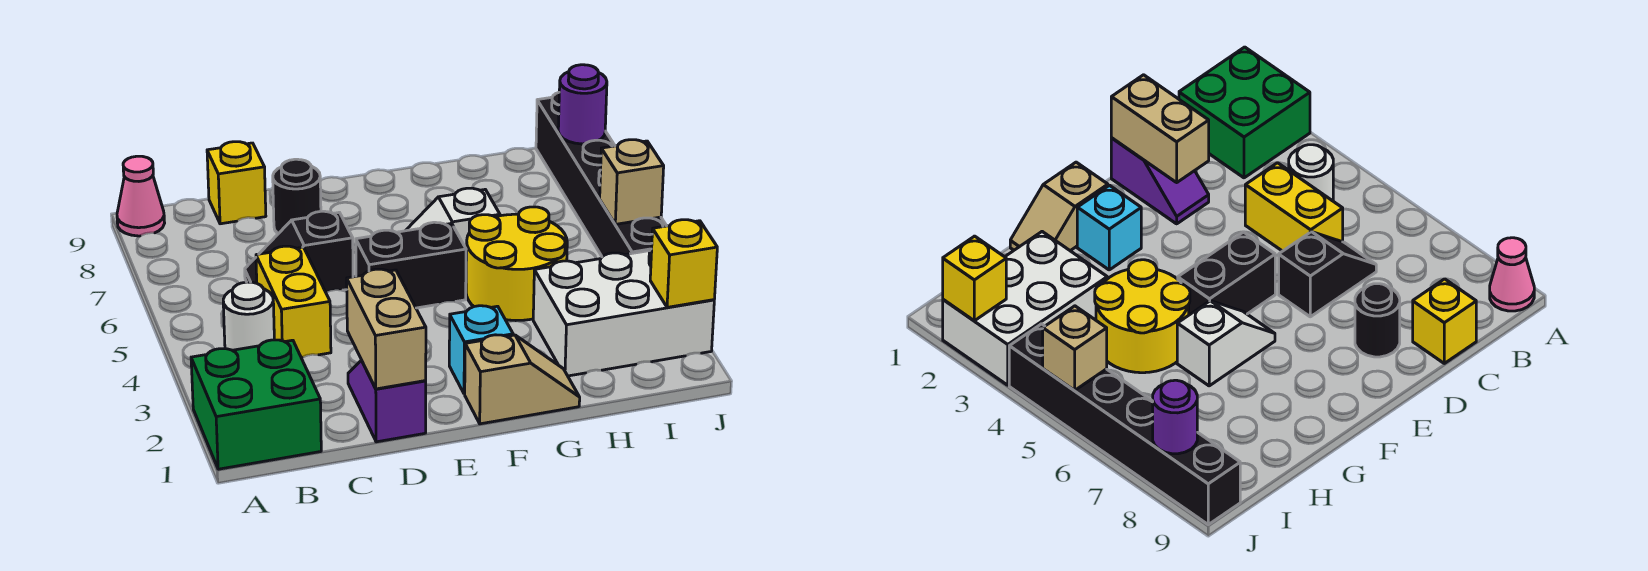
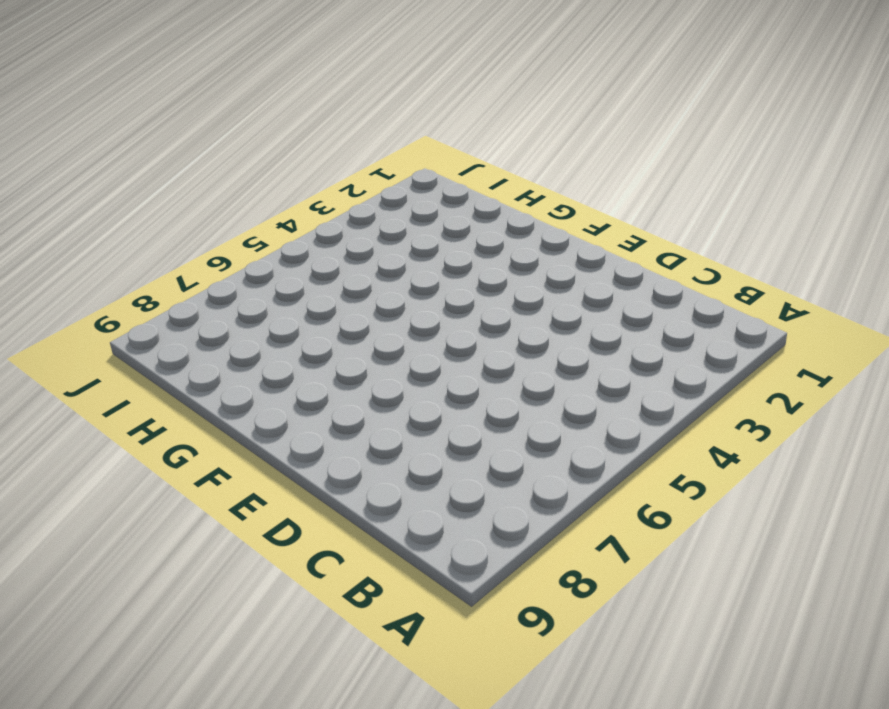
none -> green 2x2 brick [191,340,321,469]
none -> pink 1x1 cone [117,156,165,236]
none -> white 1x1 round brick [223,282,274,350]

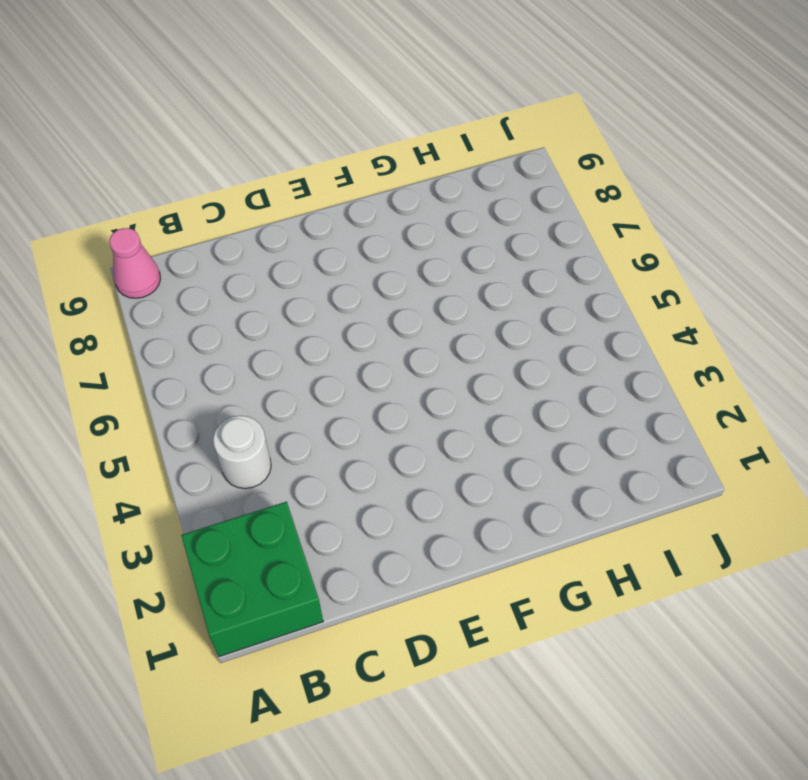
none -> yellow 1x2 brick [256,246,331,358]
none -> black 1x2 slope [245,211,353,292]
none -> yellow 1x1 brick [207,142,266,224]

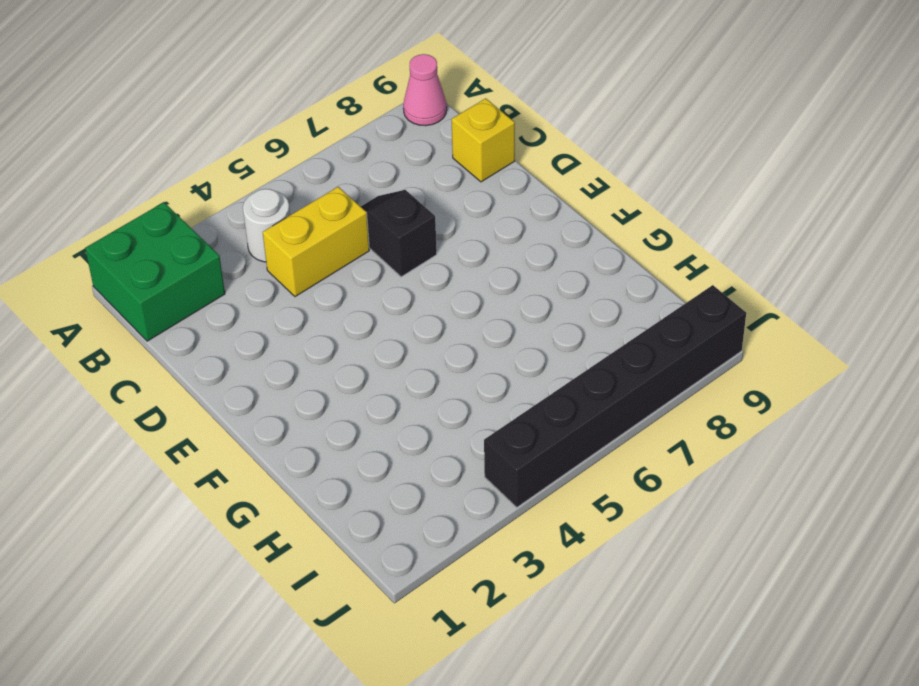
none -> purple 1x2 slope [348,360,426,442]
none -> black 1x1 round brick [273,159,321,234]
none -> black 1x2 brick [356,222,466,308]

